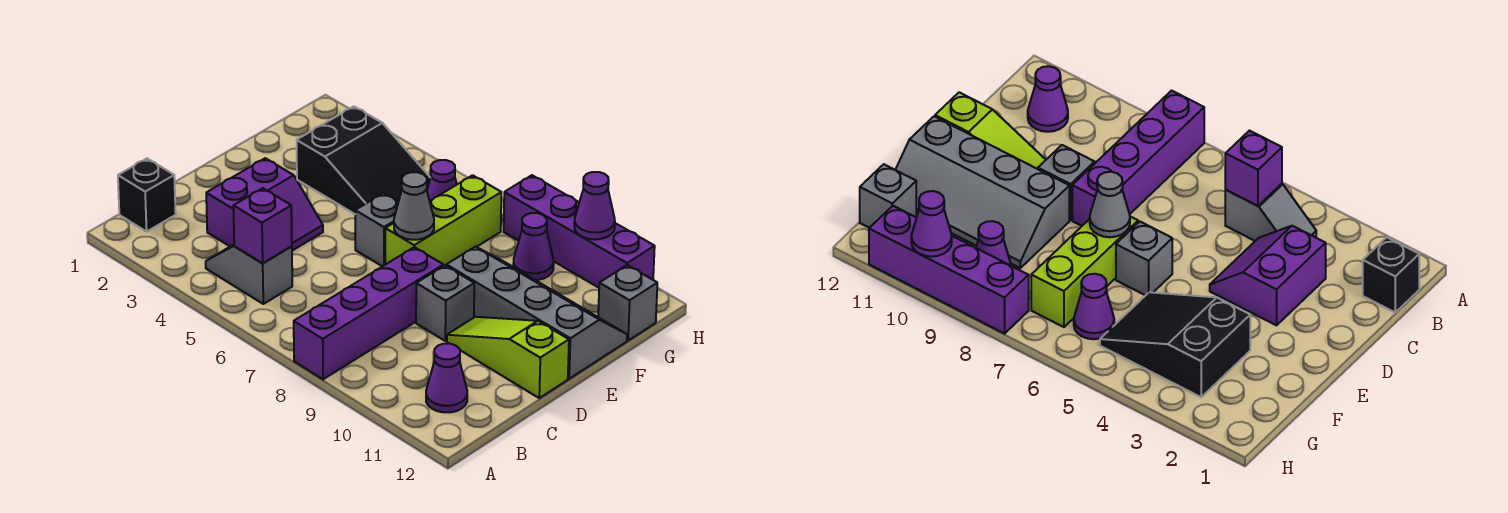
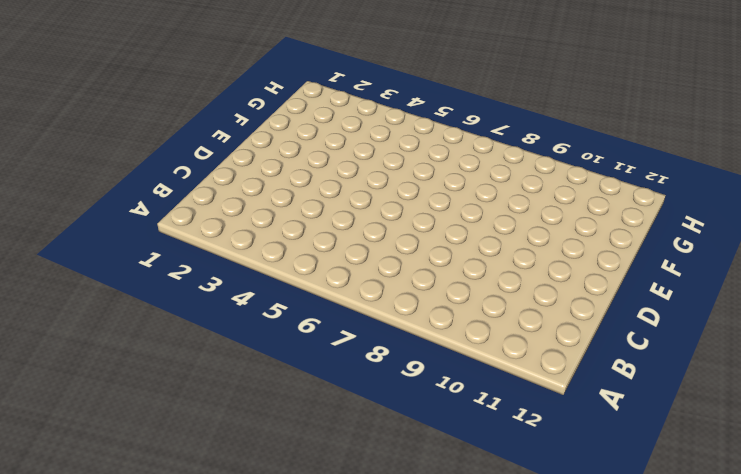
none -> purple 1x4 brick [294,247,443,379]
none -> black 1x1 brick [118,159,176,232]
none -> grey 1x2 slope [206,245,292,304]

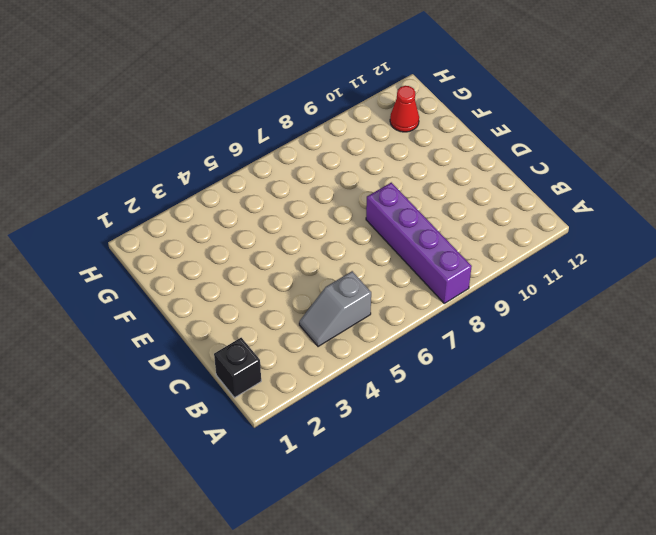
red 1x1 cone [390,86,419,132] -> none
none -> purple 1x1 cone [426,344,467,412]
none -> purple 2x2 slope [206,158,323,251]
none -> grey 1x1 brick [416,266,474,341]

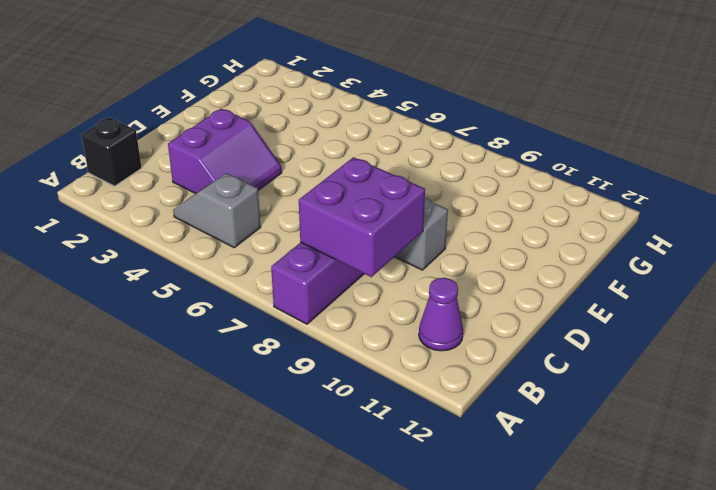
purple 2x2 brick [299,157,425,277] -> none
none -> lime 1x3 slope [447,317,569,398]
none -> grey 1x1 brick [355,193,398,266]
none -> lime 1x3 brick [385,175,501,266]

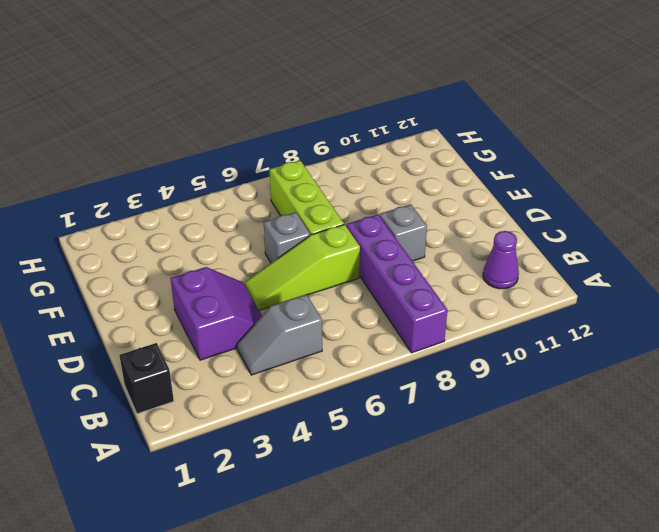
lime 1x3 slope [245,224,360,311] -> lime 1x3 slope moved to [447,317,569,398]
none -> grey 2x4 slope [446,247,627,379]
none -> black 2x3 slope [297,107,430,214]
none -> purple 1x1 cone [427,160,457,201]

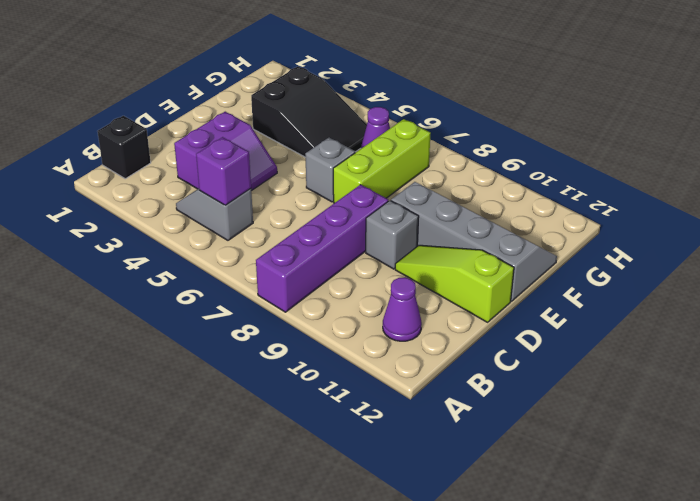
none -> purple 1x1 cone [513,213,554,280]
none -> grey 1x1 brick [598,265,657,341]
none -> purple 1x4 brick [504,175,655,288]

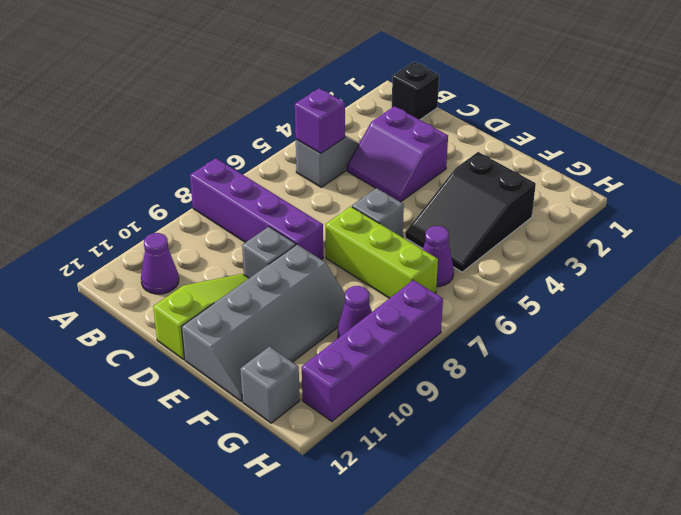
none -> grey 1x1 cone [394,172,434,240]
none -> purple 1x1 cone [574,172,615,239]

